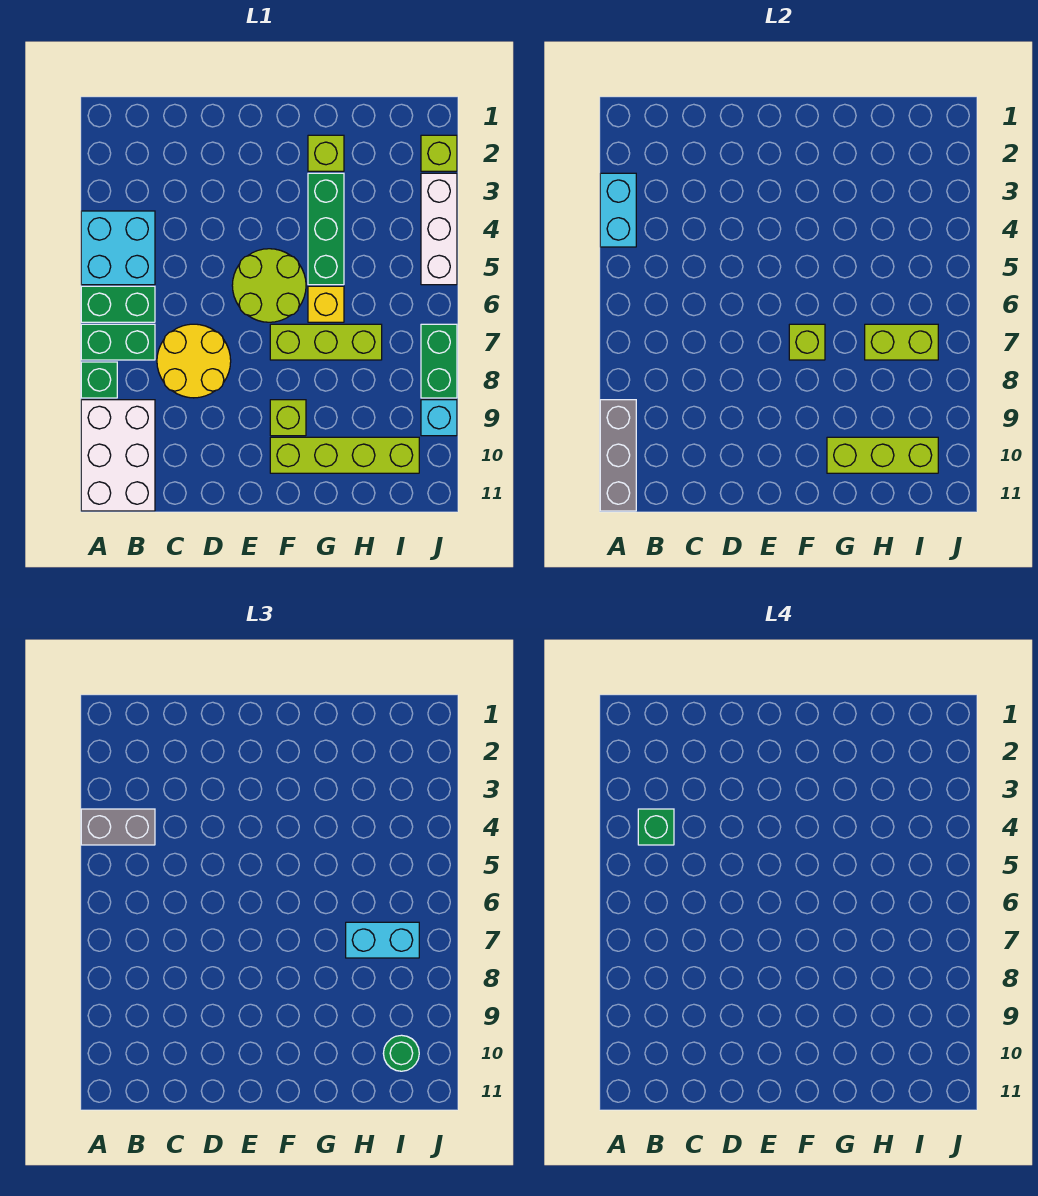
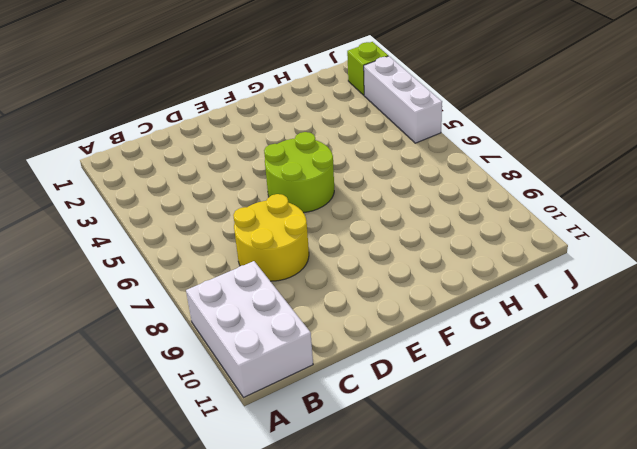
none -> cyan 2x2 brick [81,211,155,285]
none -> green 1x2 brick [81,286,155,322]
none -> green 1x2 brick [81,324,155,360]

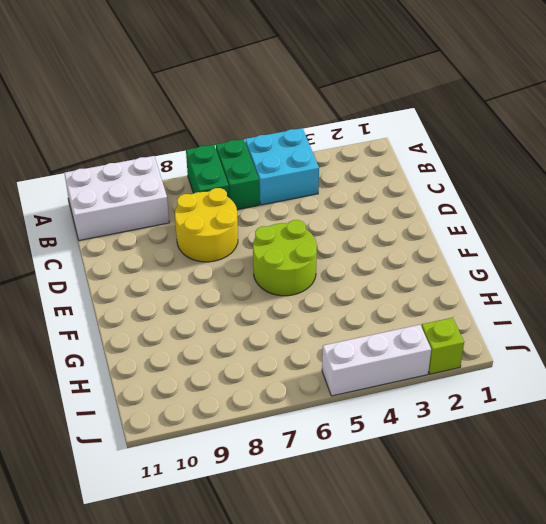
none -> green 1x1 brick [81,362,117,398]
none -> lime 1x3 brick [270,324,382,360]
none -> lime 1x1 brick [270,400,306,436]

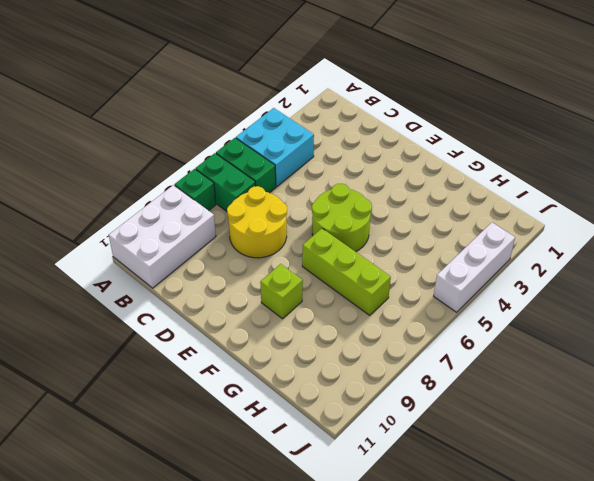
none -> lime 1x4 brick [270,437,419,473]
none -> lime 1x1 brick [308,135,344,171]
none -> green 1x3 brick [308,173,344,285]

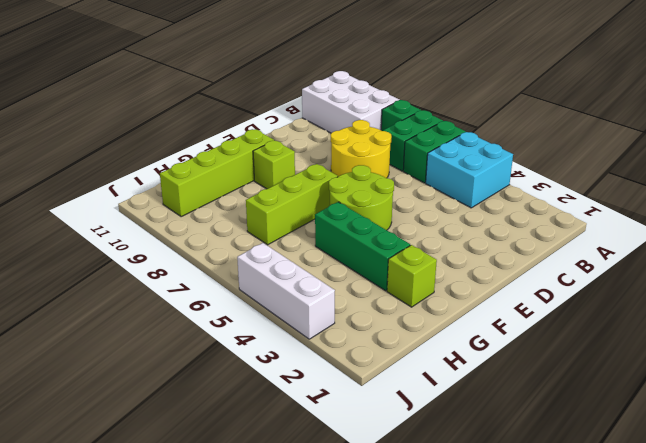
none -> yellow 1x1 brick [308,286,344,322]
none -> lime 1x1 brick [421,135,457,171]
none -> green 1x2 brick [421,324,457,398]

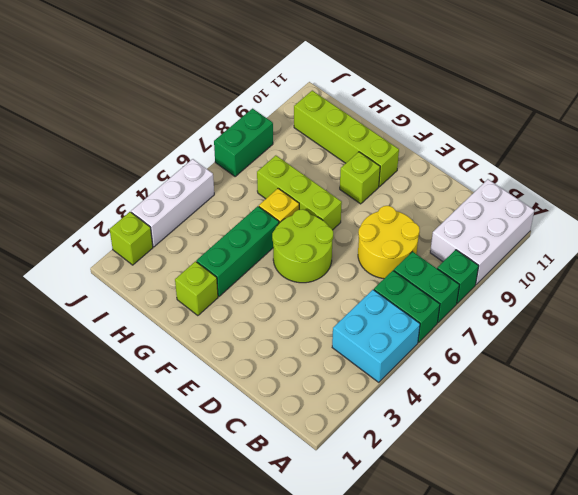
none -> cyan 1x1 brick [421,400,457,436]
none -> cyan 1x2 brick [600,173,636,247]
none -> grey 1x3 brick [600,400,636,511]

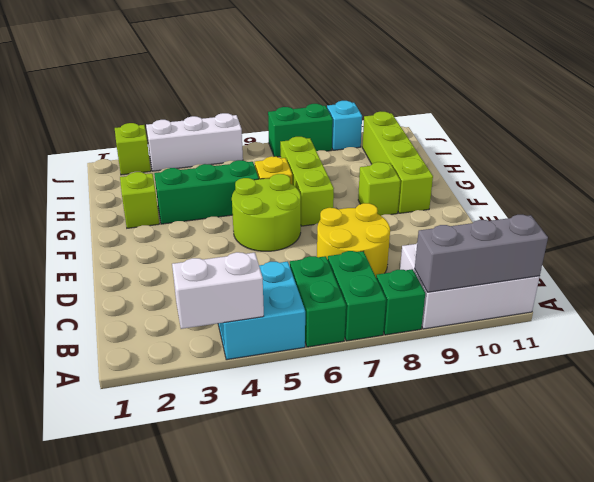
white 1x2 brick [172,252,264,329] -> cyan 1x2 brick [600,173,636,247]
none -> lime 1x1 brick [789,324,825,360]
none -> lime 1x3 brick [827,437,938,473]
none -> lime 1x2 brick [865,324,938,360]

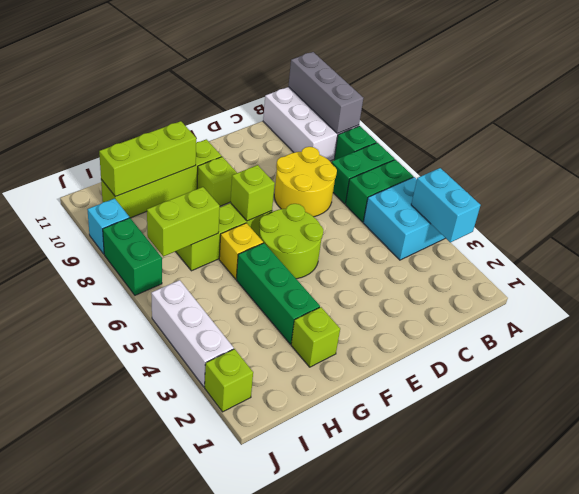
none -> grey 1x2 brick [81,809,155,845]
none -> cyan 1x2 brick [346,922,419,958]
none -> green 1x1 round brick [383,1035,419,1071]

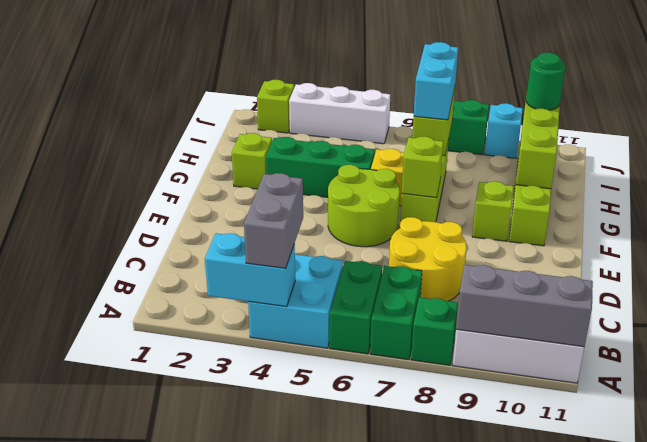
none -> green 1x1 brick [638,809,674,845]

